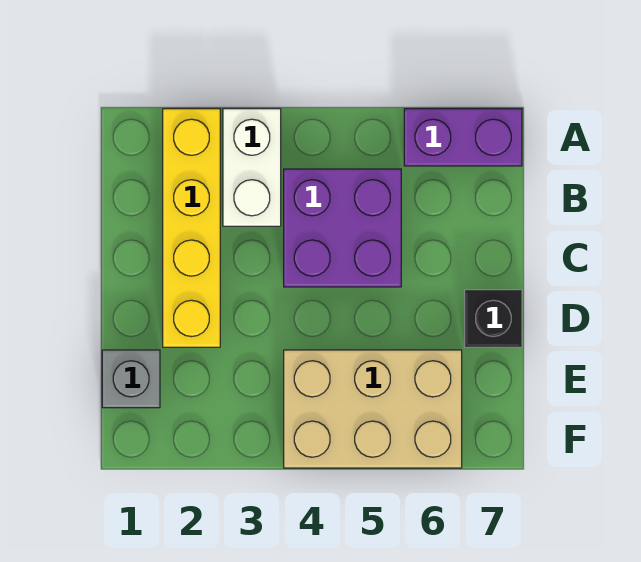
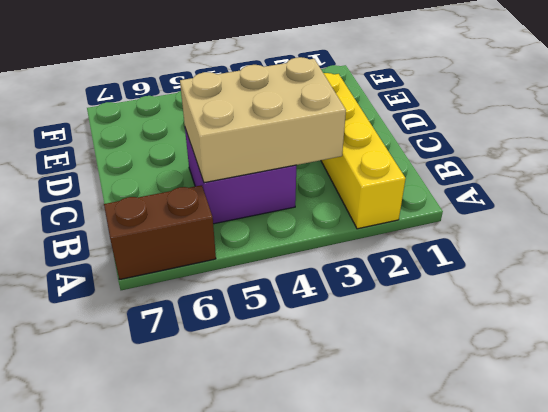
brown 1x2 brick [104,185,216,279] -> purple 1x2 brick [404,109,522,166]
tan 2x3 brick [180,57,346,183] -> tan 2x3 brick moved to [284,350,462,468]
none -> white 1x2 brick [223,109,281,226]
none -> black 1x1 brick [465,290,522,347]

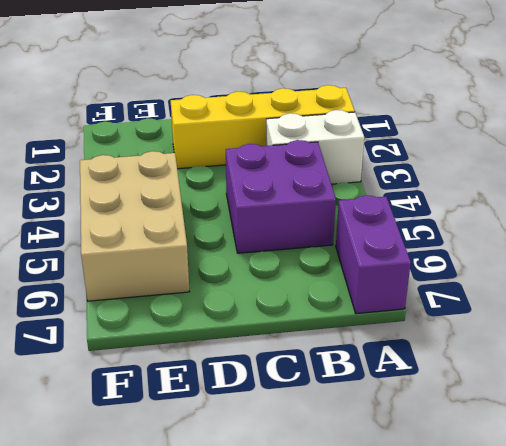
none -> black 1x1 brick [465,290,522,347]
none -> grey 1x1 brick [102,350,160,408]

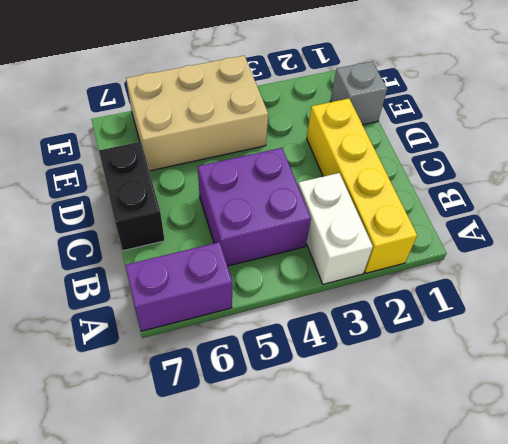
black 1x2 brick [99,142,165,251] -> black 1x1 brick [465,290,522,347]

